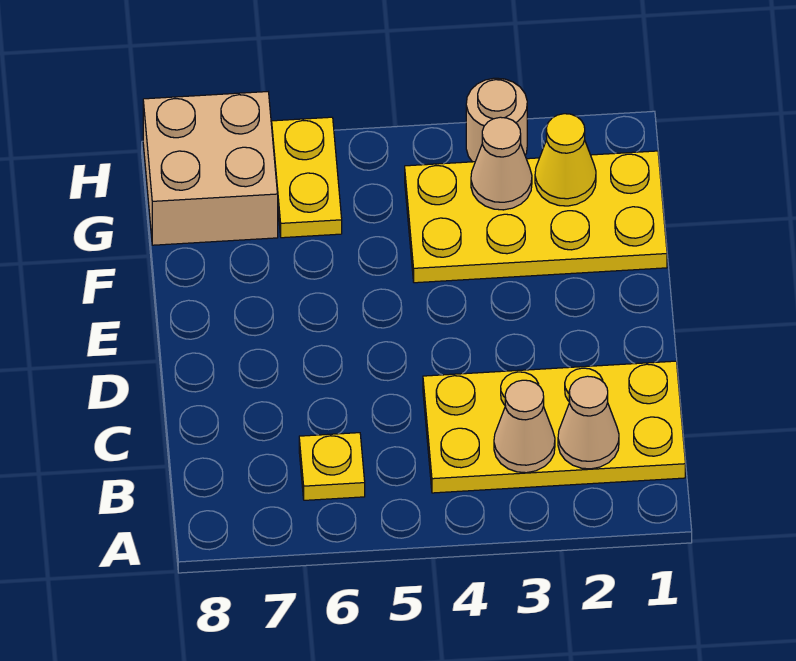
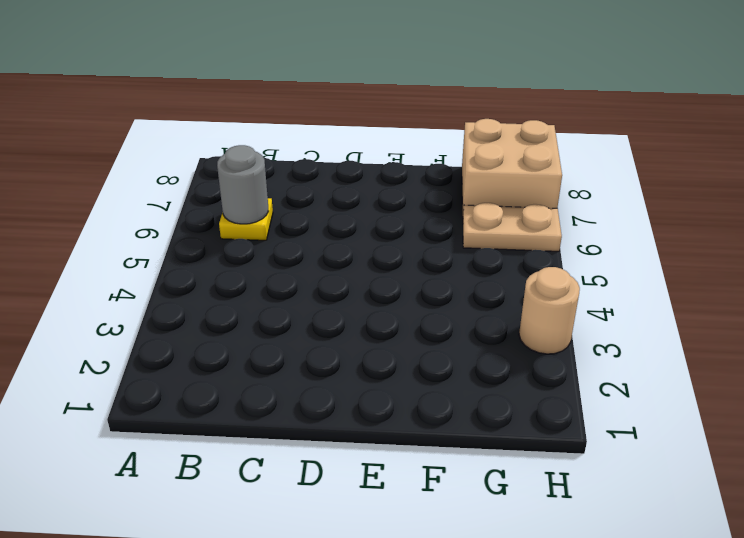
grey 1x1 round brick [217,145,269,224] -> none
tan 1x2 plate [463,203,562,251] -> yellow 1x2 plate [272,117,342,238]
none -> yellow 2x4 plate [423,361,685,493]
none -> yellow 2x4 plate [405,151,667,283]

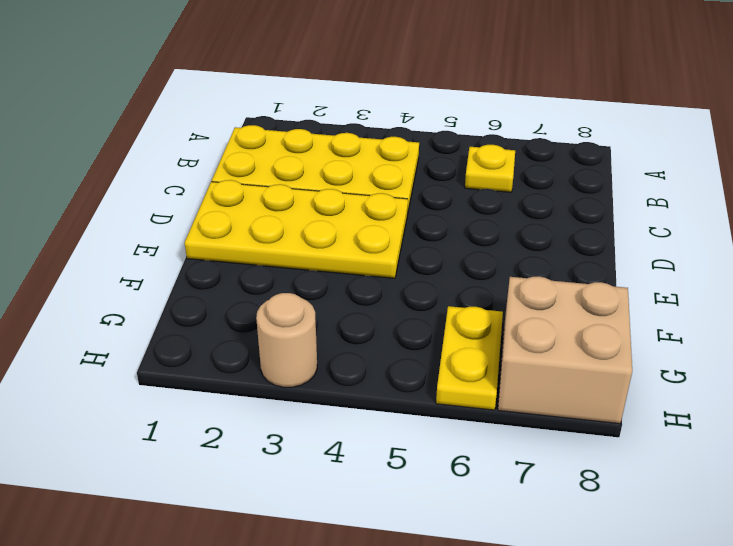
yellow 2x4 plate [185,180,408,278] -> yellow 2x4 plate moved to [405,151,667,283]
none -> tan 1x1 cone [558,376,619,469]
none -> tan 1x1 cone [494,380,555,473]

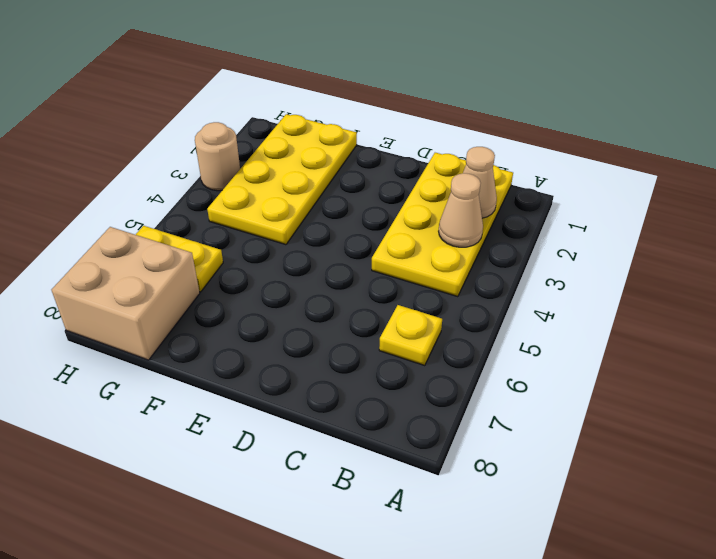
none -> yellow 1x1 cone [535,114,596,206]
none -> tan 1x1 cone [471,117,532,210]

